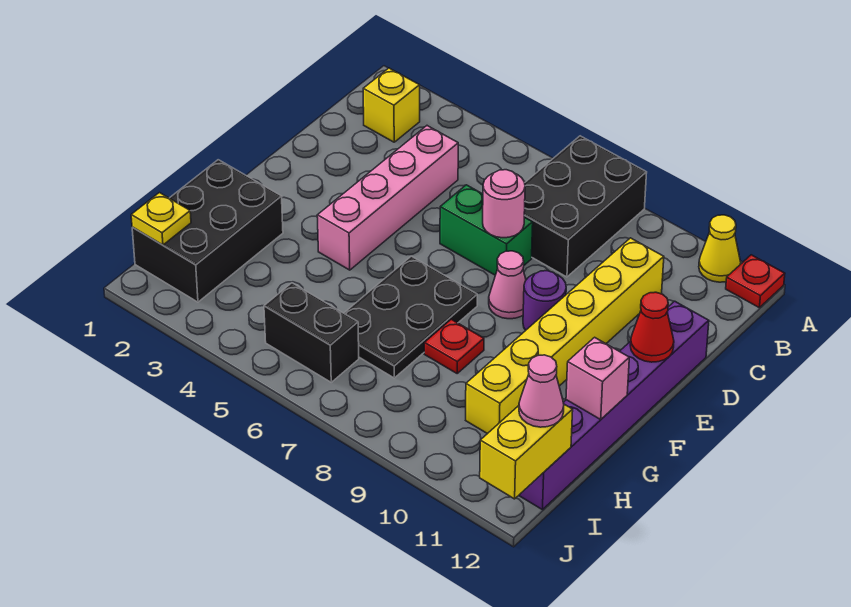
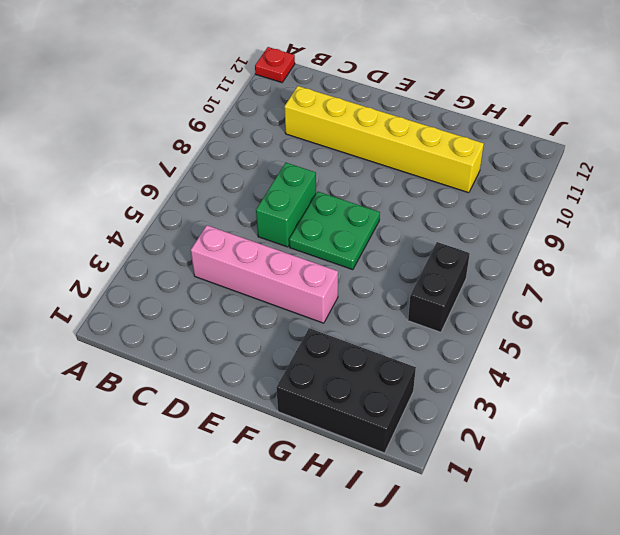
green 2x2 plate [289,192,380,270] -> black 2x3 plate [344,256,477,378]
none -> black 2x3 brick [524,136,647,277]
none -> yellow 1x1 cone [699,215,741,282]
none -> yellow 1x1 brick [363,68,420,142]

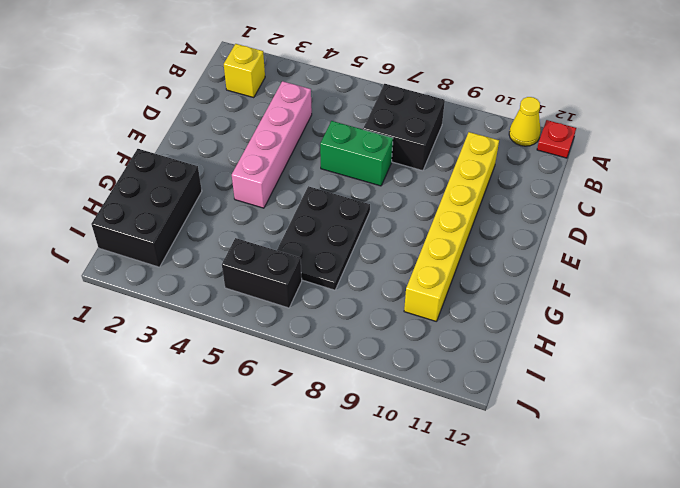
black 2x2 brick [363,84,445,171] -> black 2x3 brick [524,136,647,277]
none -> purple 1x6 brick [519,301,709,510]
none -> pink 1x1 cone [489,251,526,319]
none -> purple 1x1 round brick [523,271,566,330]

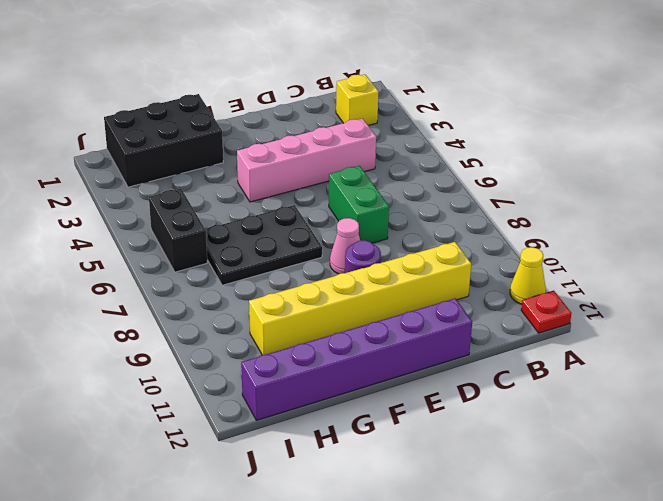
none -> black 2x3 brick [524,136,647,277]
none -> red 1x1 plate [424,319,484,373]
none -> pink 1x1 round brick [483,170,525,238]

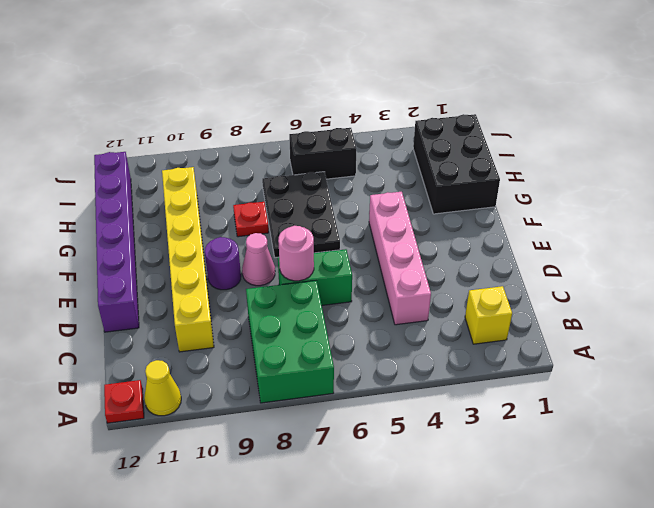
green 2x3 brick [246,281,334,403] -> black 2x3 brick [524,136,647,277]
none -> red 1x1 cone [630,292,674,362]
none -> pink 1x1 brick [566,337,629,419]
none -> yellow 1x1 plate [131,193,191,245]

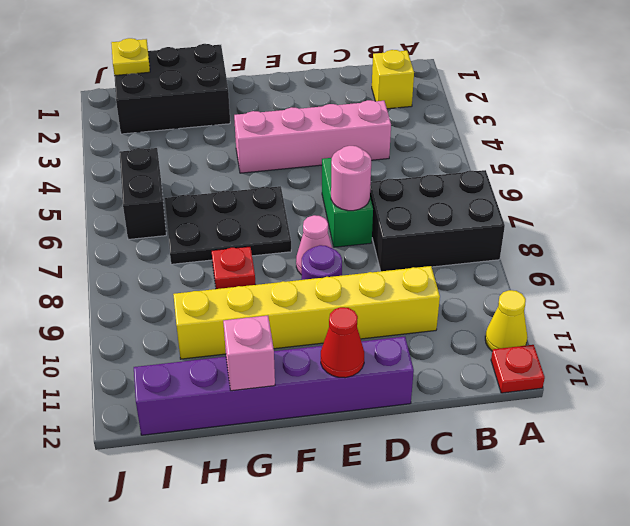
none -> yellow 1x2 brick [480,404,573,499]
none -> pink 1x1 cone [519,355,564,427]

